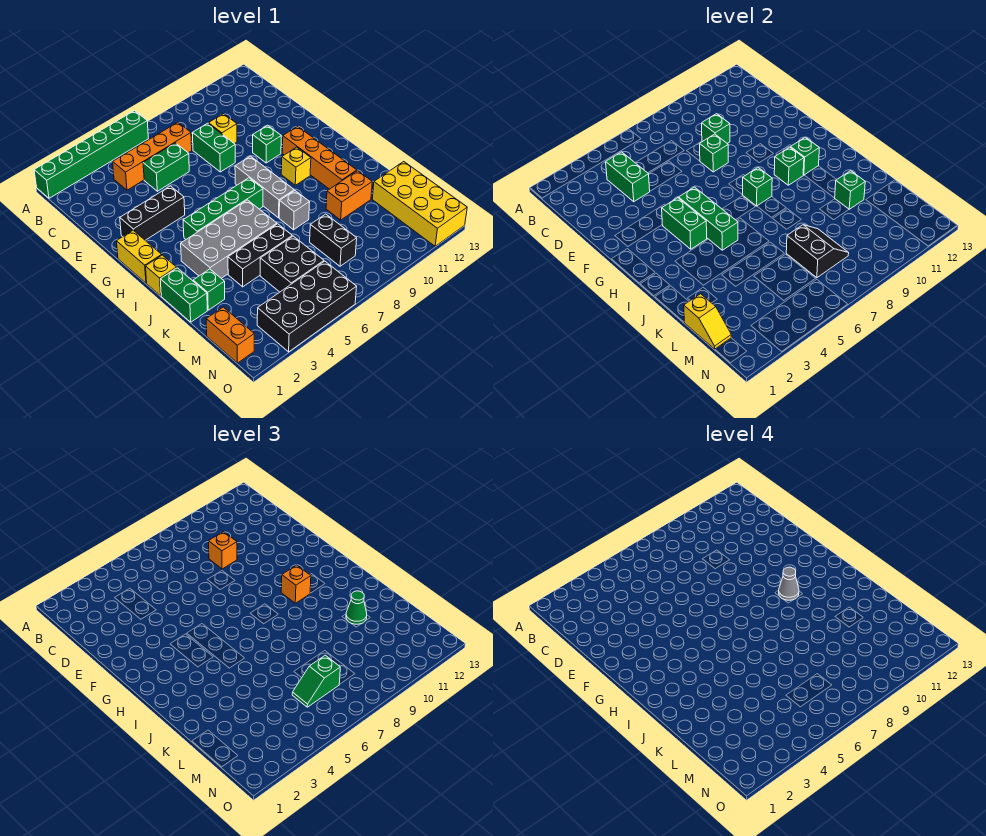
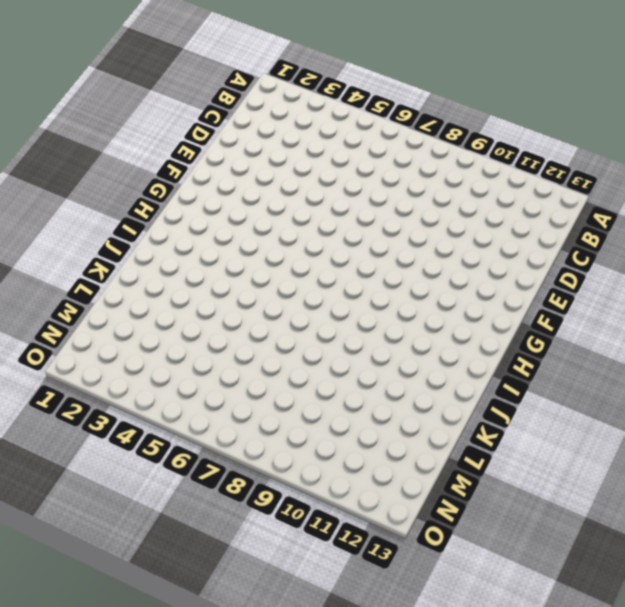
none -> green 1x6 brick [34,111,148,198]
none -> orange 1x4 brick [113,122,192,190]
none -> green 1x2 brick [143,143,189,191]
none -> green 1x2 brick [193,123,235,172]

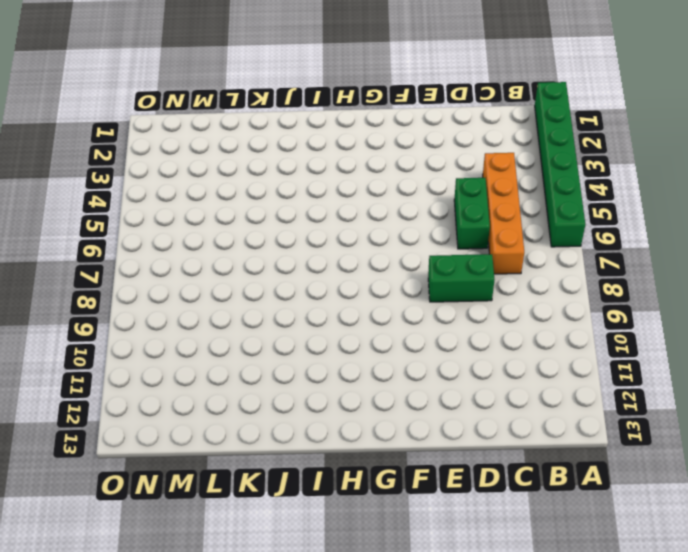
none -> yellow 1x1 brick [209,114,237,144]
none -> black 1x3 brick [120,186,185,240]
none -> green 1x1 brick [253,125,281,163]
none -> yellow 1x2 brick [116,230,162,283]

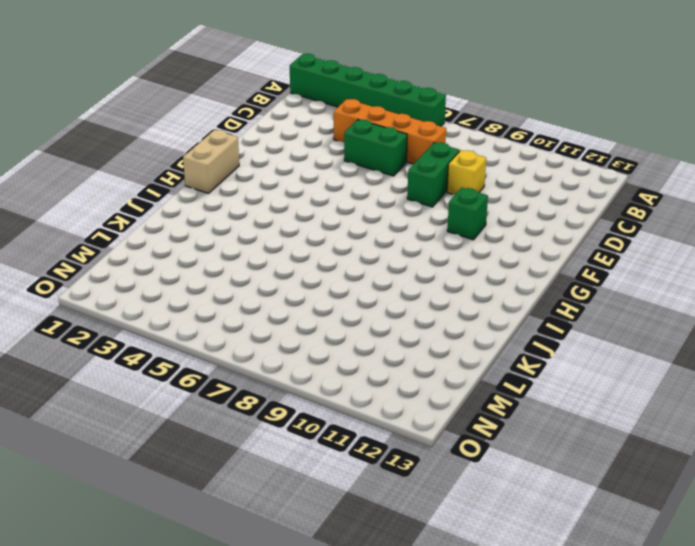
tan 1x2 brick [183,130,239,194] -> yellow 1x2 brick [116,230,162,283]
none -> black 1x3 brick [120,186,185,240]
none -> grey 1x3 brick [235,156,294,218]
none -> orange 1x4 brick [282,126,357,189]
none -> green 1x4 brick [183,178,263,239]

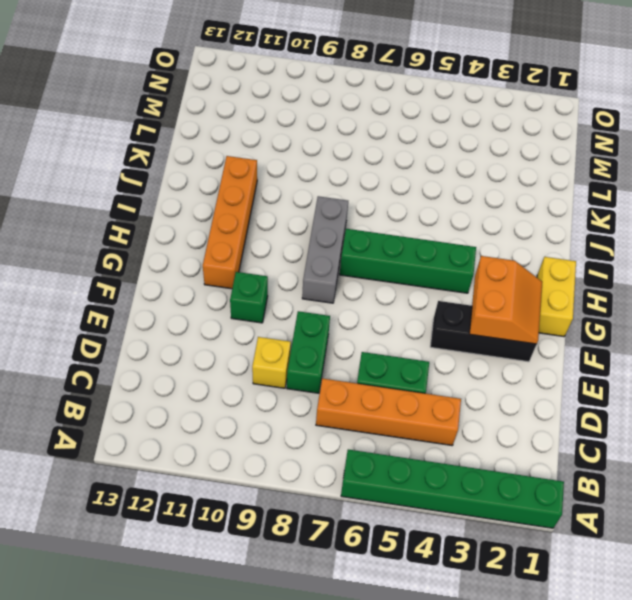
orange 2x2 slope [469,256,542,344] -> none
none -> yellow 1x1 brick [281,147,311,185]
none -> yellow 1x1 brick [146,255,177,296]
none -> grey 2x4 brick [181,200,277,278]
none -> green 1x2 brick [160,268,207,322]

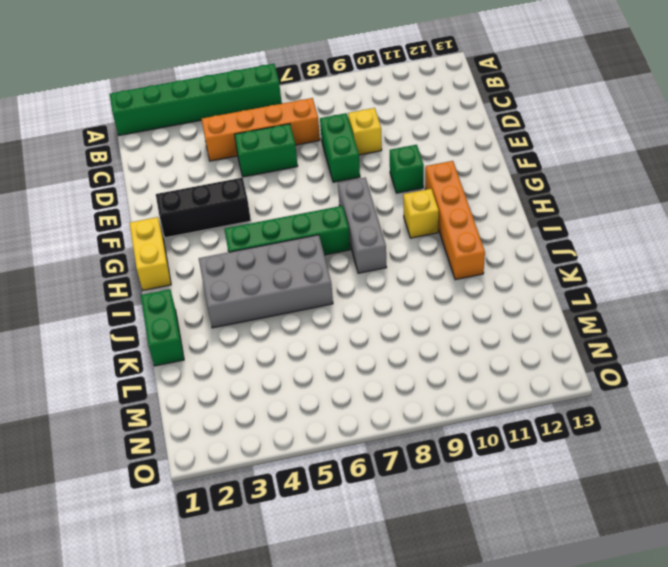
none -> yellow 1x1 brick [146,255,177,296]
none -> grey 1x1 brick [279,191,310,230]
none -> green 1x1 brick [193,269,225,310]
none -> black 1x3 brick [228,224,292,287]

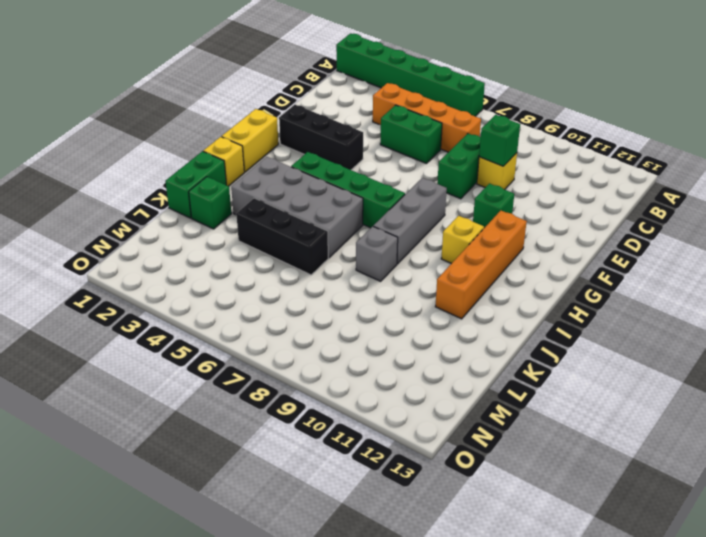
none -> orange 1x2 brick [326,171,372,220]
none -> black 2x2 brick [260,236,324,292]
none -> black 1x2 brick [310,214,357,266]
none -> yellow 2x4 brick [372,162,467,246]

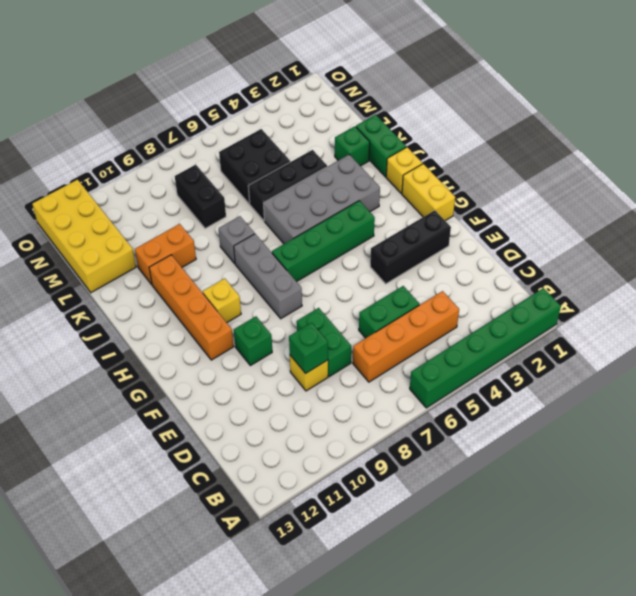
none -> orange 1x2 brick [206,307,254,363]
none -> black 2x4 brick [257,261,357,352]
none -> green 1x2 brick [606,152,650,202]
none -> green 1x1 brick [700,134,728,172]

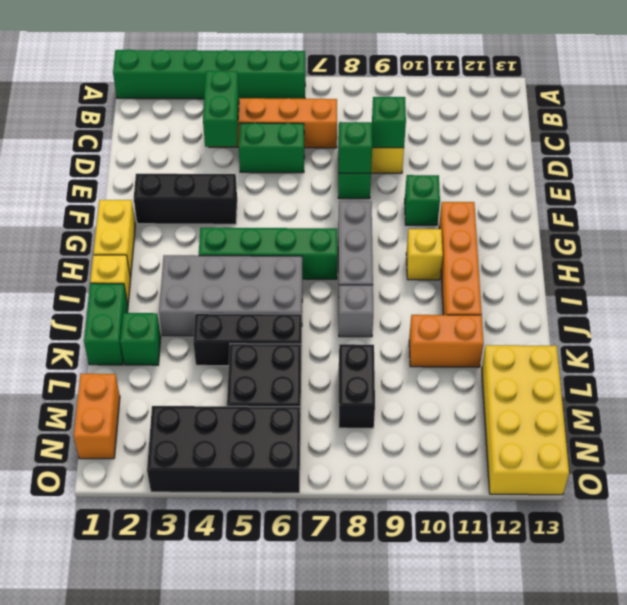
none -> green 1x2 brick [662,198,707,249]
none -> green 1x3 brick [679,187,738,250]
none -> green 1x1 brick [743,168,772,206]
none -> green 1x1 brick [774,147,804,185]

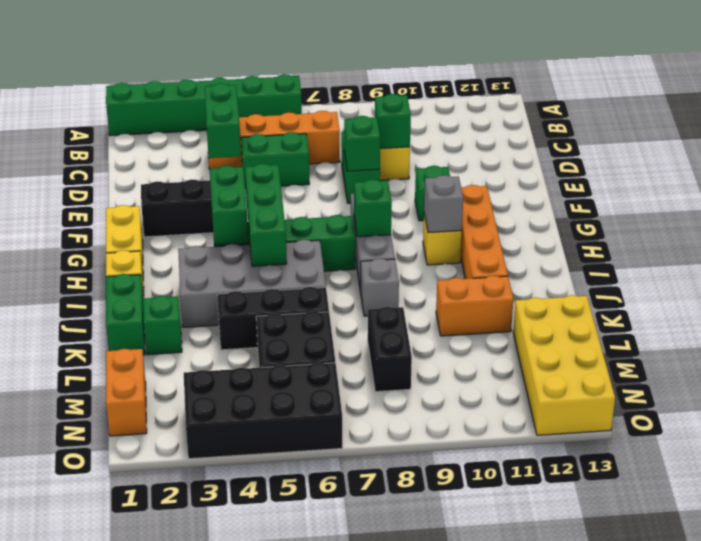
grey 1x1 brick [424,175,463,233] -> green 1x1 brick [774,147,804,185]
none -> green 1x1 brick [791,137,819,175]
none -> green 1x1 brick [835,171,865,209]
none -> yellow 1x2 slope [684,294,731,349]
none -> black 2x2 slope [786,225,849,278]

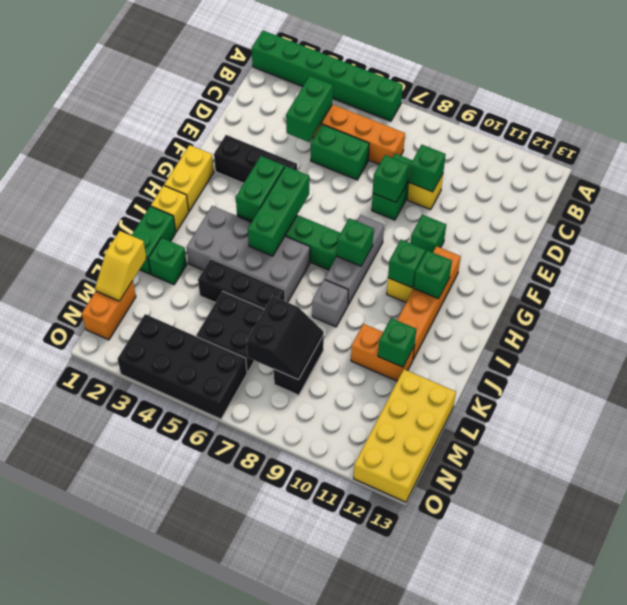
none -> orange 1x1 brick [209,532,237,569]
none -> orange 1x1 brick [281,565,311,603]
none -> green 1x1 cone [346,591,367,624]
none -> green 1x2 slope [292,655,340,707]

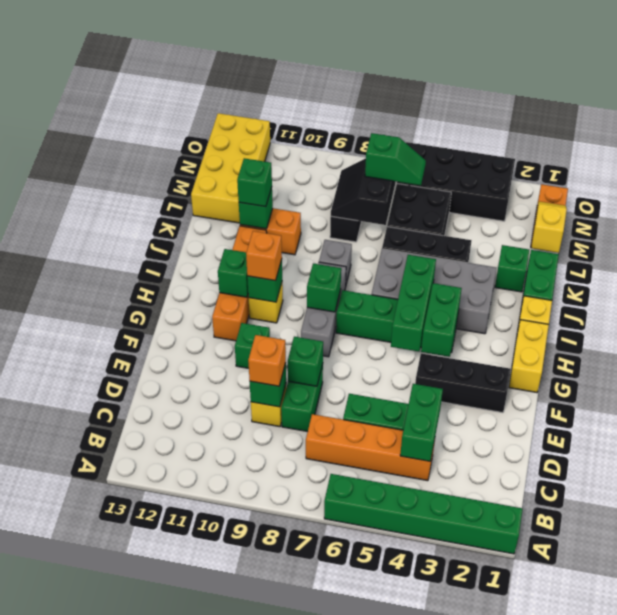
green 1x1 brick [237,158,272,207] -> green 1x1 cone [346,591,367,624]
none -> grey 1x1 cone [779,567,799,600]

